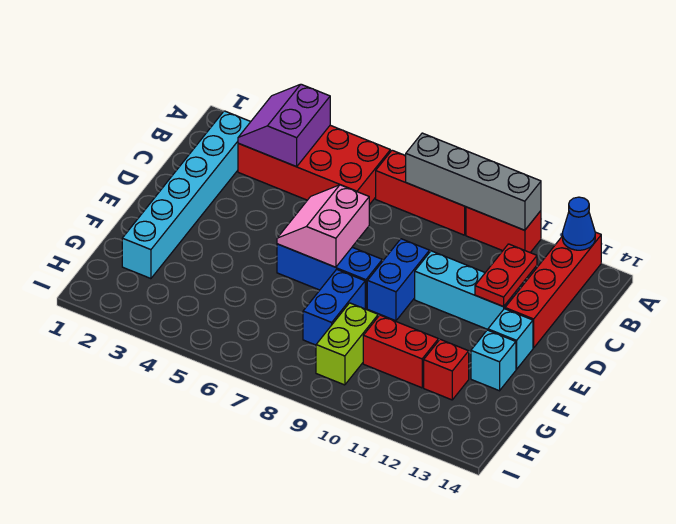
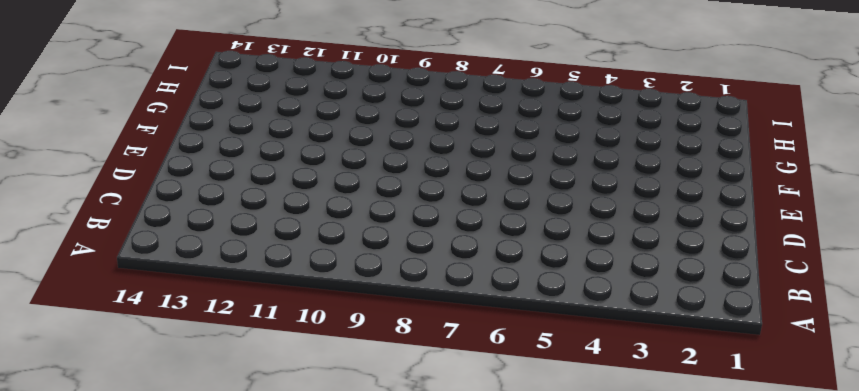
none -> red 2x4 brick [238,125,390,205]
none -> red 1x3 brick [376,150,466,235]
none -> red 1x2 brick [466,207,541,253]

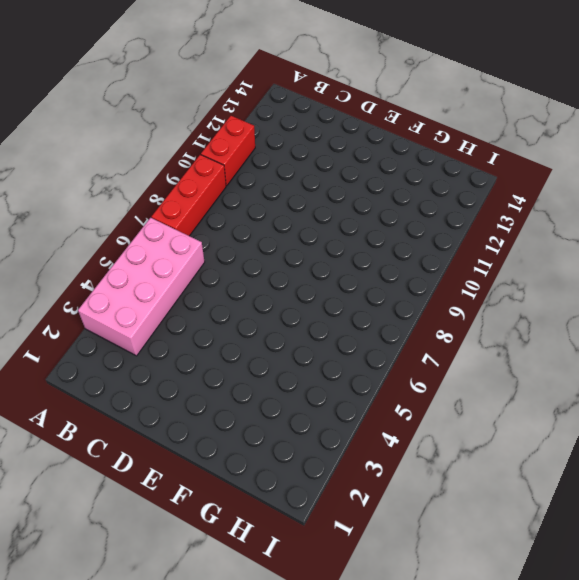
pink 2x4 brick [78,218,205,356] -> red 2x4 brick [238,125,390,205]
none -> red 1x4 brick [505,232,601,348]
none -> cyan 1x6 brick [122,111,251,279]
none -> blue 1x2 brick [367,239,430,321]

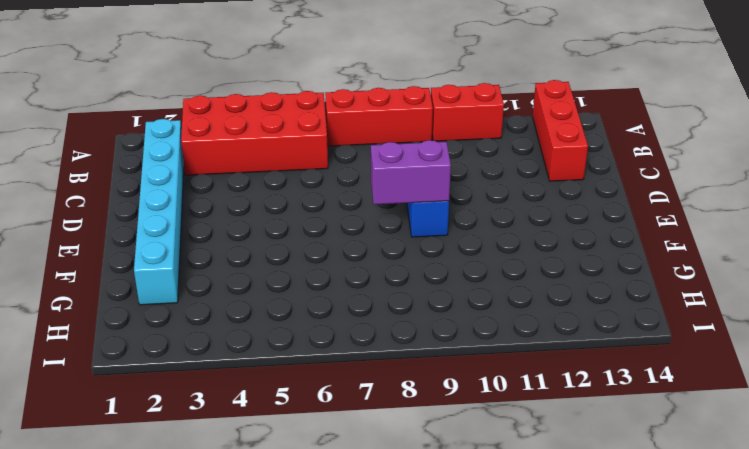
red 1x3 brick [532,80,588,181] -> red 1x4 brick [505,232,601,348]
purple 1x2 brick [371,140,451,204] -> none
none -> cyan 1x3 brick [415,251,520,329]
none -> blue 1x3 brick [277,244,382,309]
none -> cyan 1x1 brick [488,309,533,369]

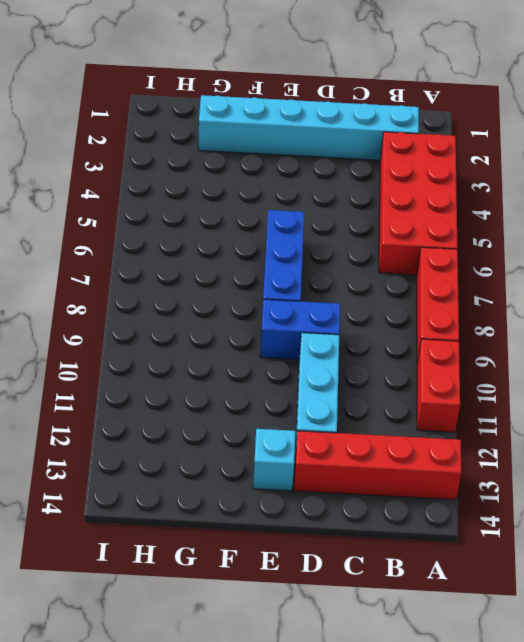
none -> blue 1x2 brick [303,269,365,345]
none -> cyan 1x1 brick [471,330,516,391]
none -> lime 1x2 brick [316,303,378,385]

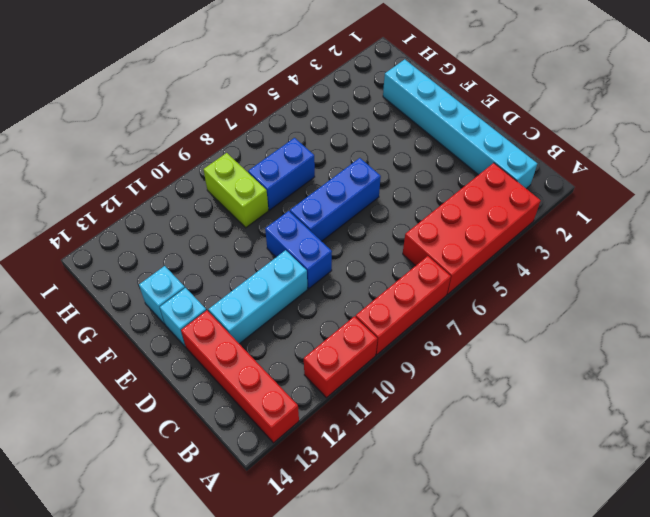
blue 1x2 brick [248,138,315,210] -> blue 1x2 brick turned to [303,269,365,345]
none -> red 1x2 brick [363,315,439,388]
none -> red 1x1 brick [424,339,469,400]
none -> purple 2x2 slope [238,84,330,167]

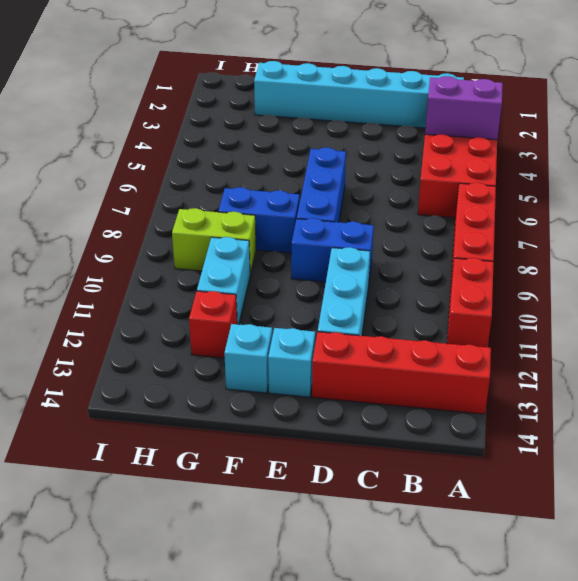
cyan 1x2 brick [197,237,250,324] -> red 1x2 brick [363,315,439,388]
none -> grey 1x4 brick [406,133,541,230]
none -> blue 1x1 cone [563,197,595,250]
none -> red 1x2 plate [475,244,537,307]

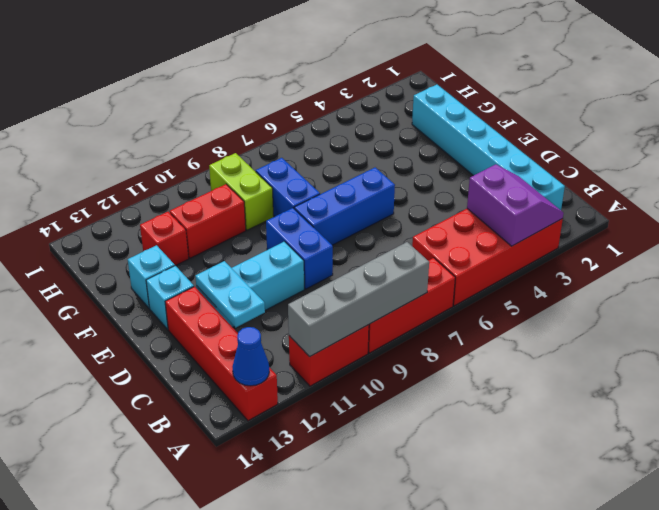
cyan 1x2 plate [195,261,265,328] -> red 1x2 plate [475,244,537,307]
none -> pink 2x2 slope [277,185,369,267]

